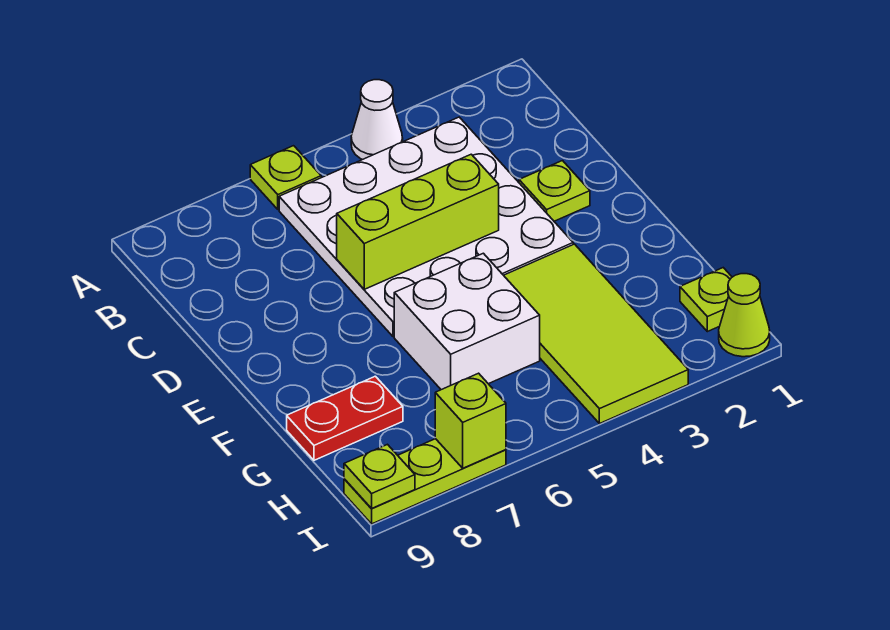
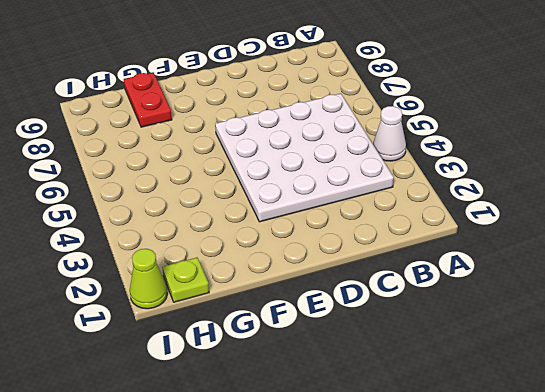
none -> lime 1x1 plate [250,146,321,209]
none -> lime 1x1 plate [519,161,590,221]
none -> lime 2x4 tile [504,244,688,424]

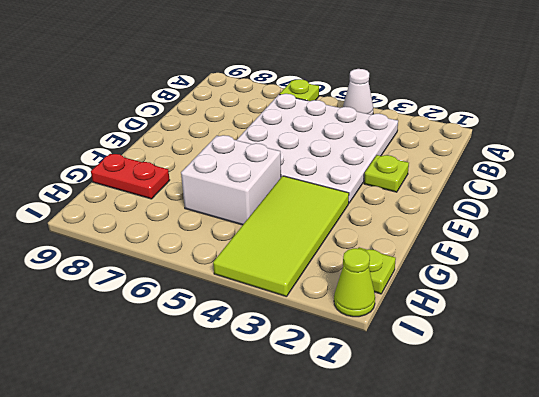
none -> lime 1x3 plate [344,439,506,524]
none -> lime 1x3 brick [337,154,499,289]
none -> lime 1x1 brick [435,373,506,468]

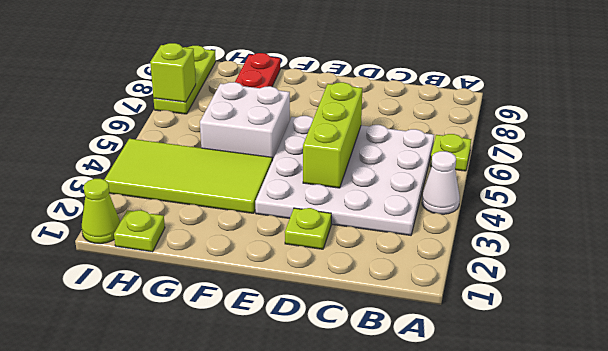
none -> lime 1x1 plate [344,444,415,509]

